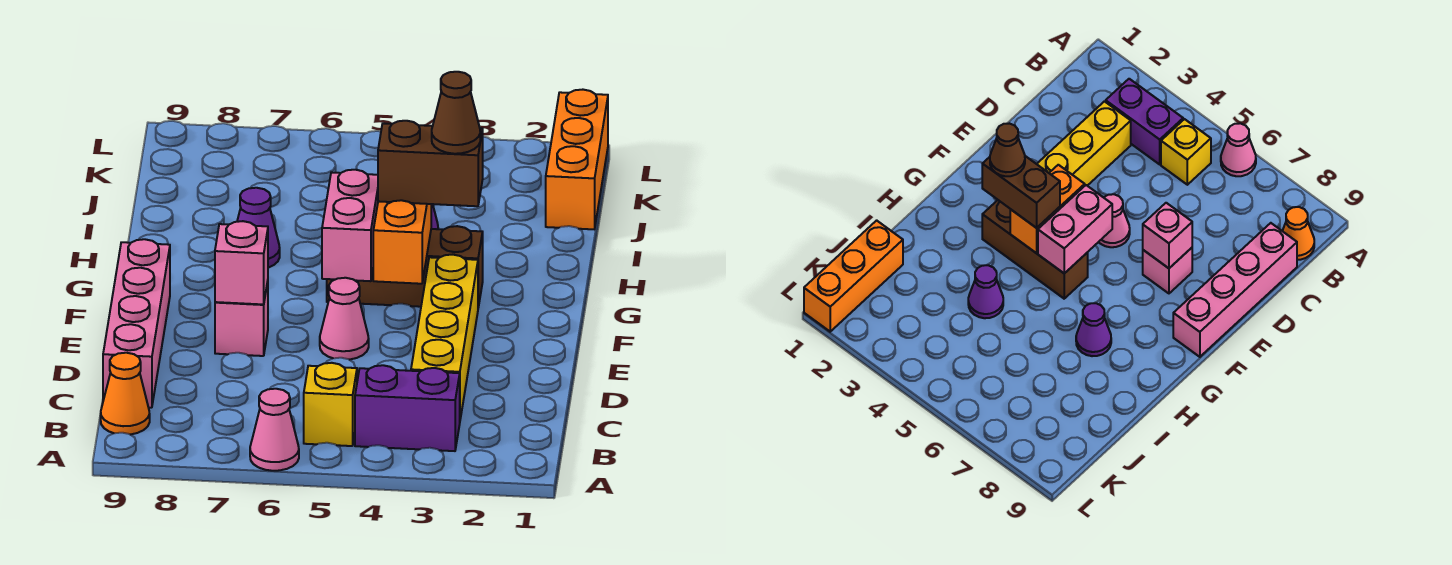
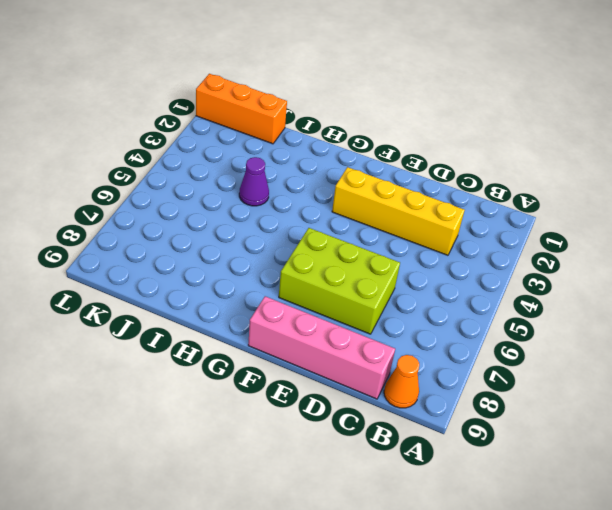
lime 2x3 brick [279,228,400,334] -> pink 1x1 brick [215,282,268,356]
none -> pink 1x1 cone [250,389,299,471]
none -> purple 1x2 brick [355,365,460,451]
none -> yellow 1x1 brick [304,363,357,446]

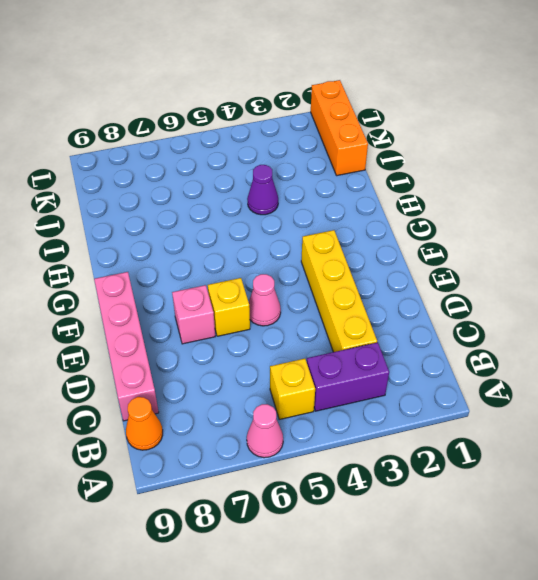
yellow 1x1 brick [208,278,250,336] -> none
none -> brown 1x3 brick [327,226,483,307]
none -> purple 1x1 cone [237,188,280,268]
none -> pink 1x1 brick [215,221,268,304]

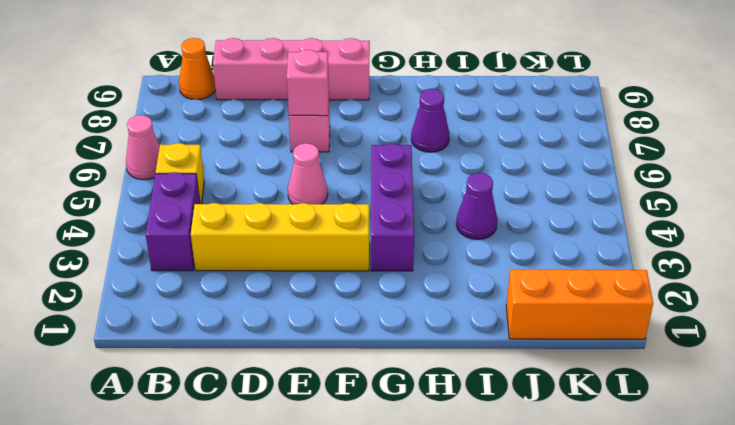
purple 1x3 brick [371,143,414,271] -> brown 1x3 brick [327,226,483,307]
none -> orange 1x2 brick [373,200,431,284]
none -> pink 1x2 brick [322,170,378,281]
none -> brown 1x2 brick [378,121,483,206]

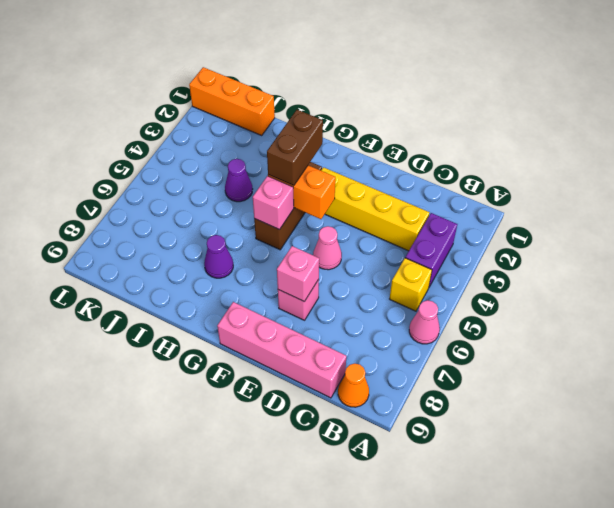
pink 1x1 brick [253,176,294,230] -> pink 1x2 brick [322,170,378,281]
none -> brown 1x1 cone [432,72,480,154]

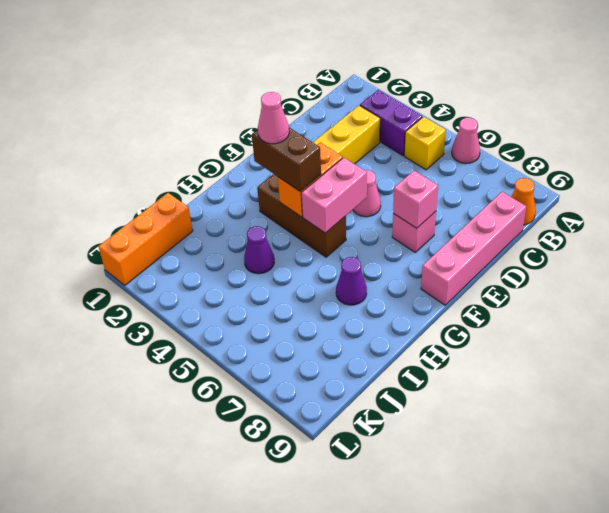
pink 1x1 cone [258,92,289,144] -> brown 1x1 cone [432,72,480,154]

